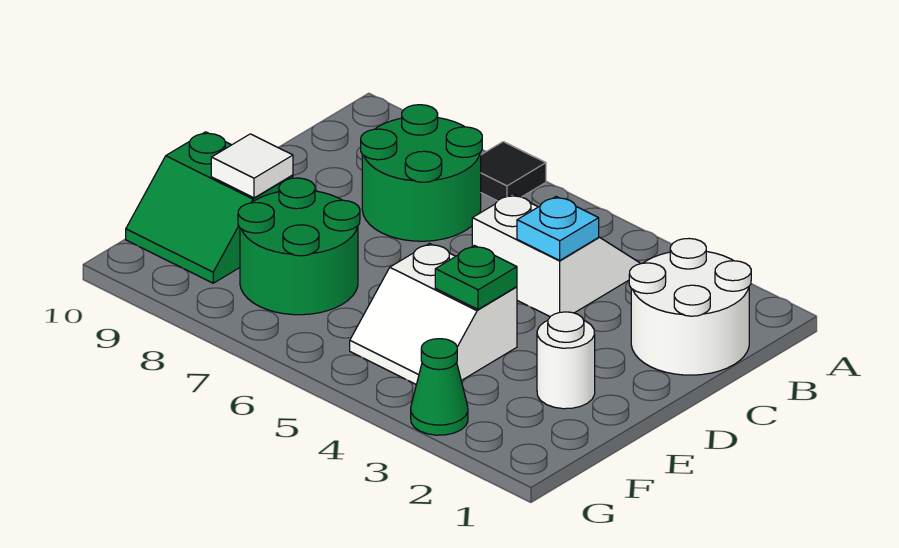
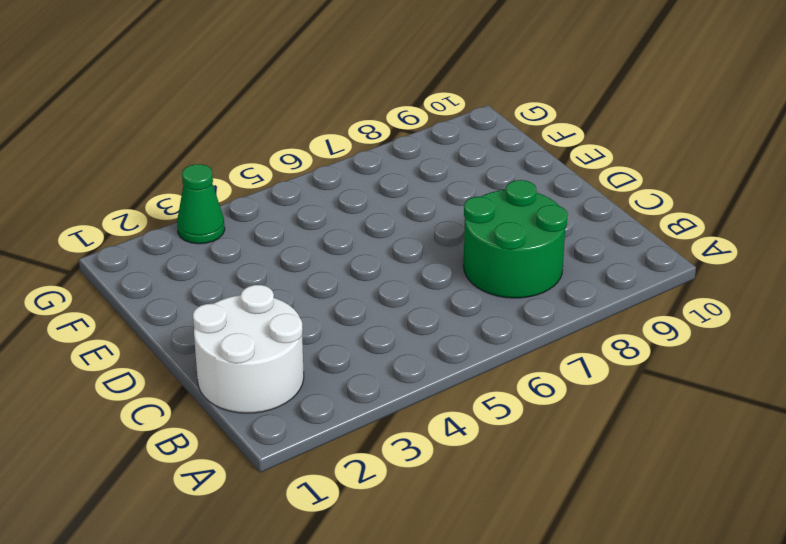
none -> black 1x1 tile [481,142,546,201]
none -> white 2x2 slope [472,194,640,316]
none -> white 1x1 round brick [537,312,595,409]

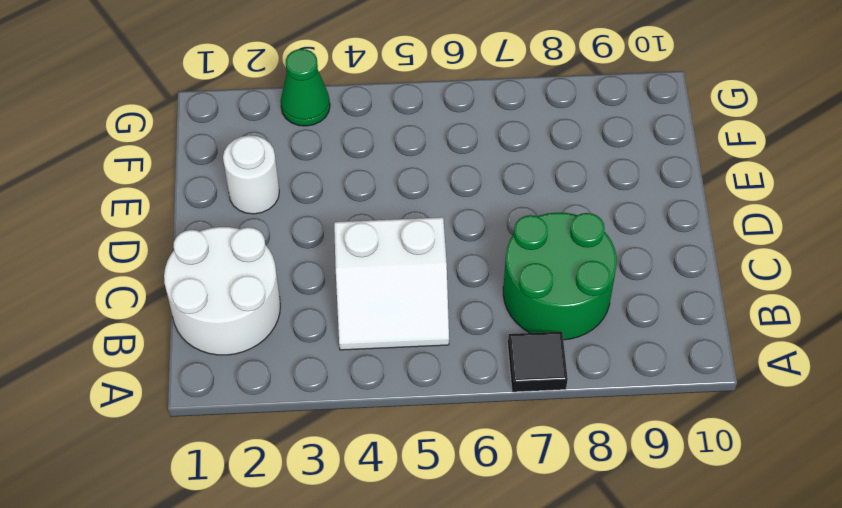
none -> white 2x2 slope [350,244,517,385]
none -> green 2x2 round brick [238,178,360,315]
none -> green 2x2 slope [126,132,293,283]

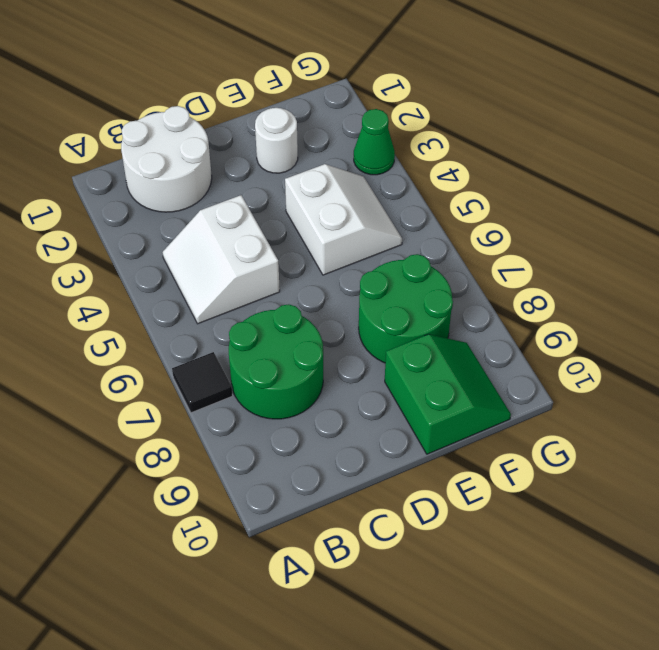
none -> cyan 1x1 plate [517,197,599,260]
none -> green 1x1 plate [435,245,517,309]
none -> white 1x1 tile [211,134,293,198]

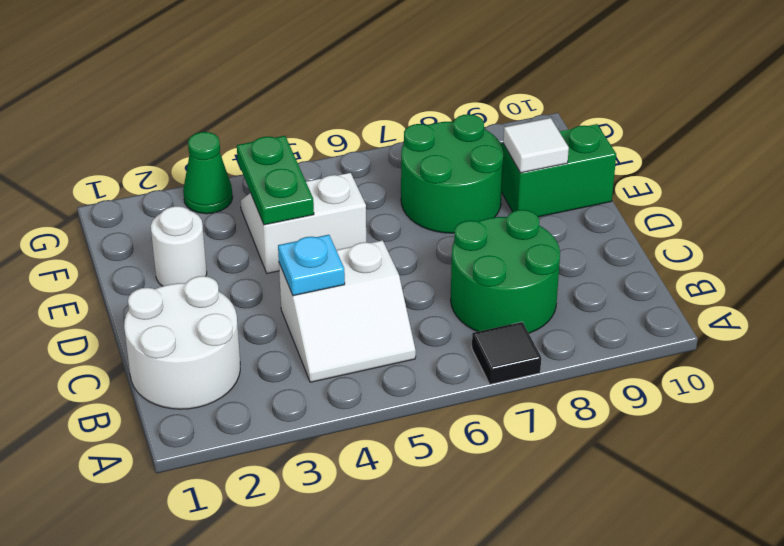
green 1x2 plate [237,136,314,225] -> green 1x1 plate [435,245,517,309]

